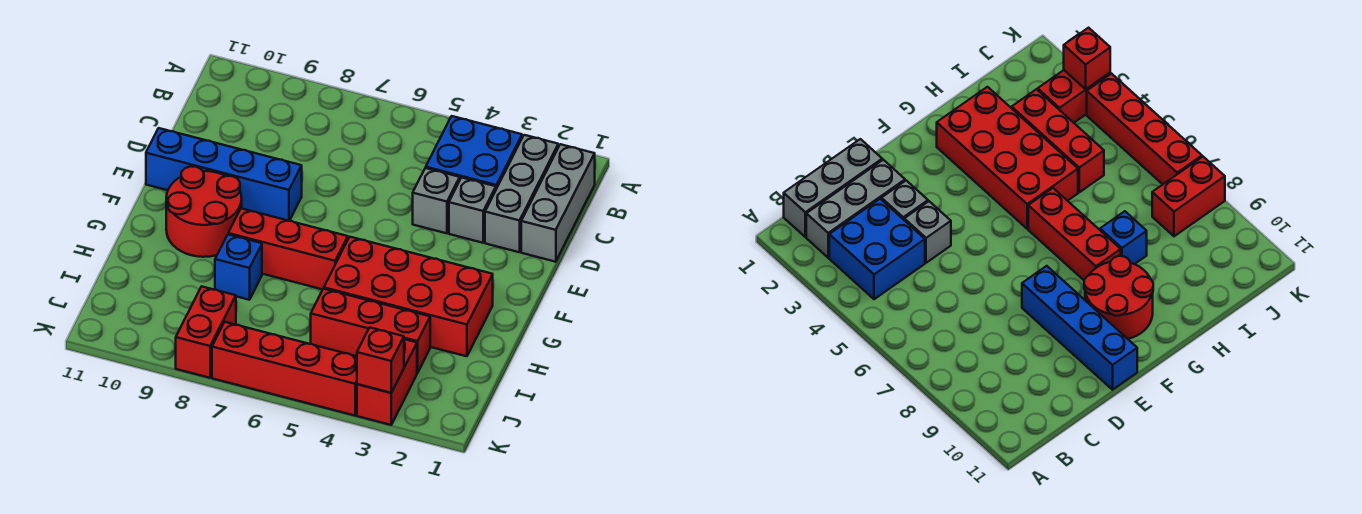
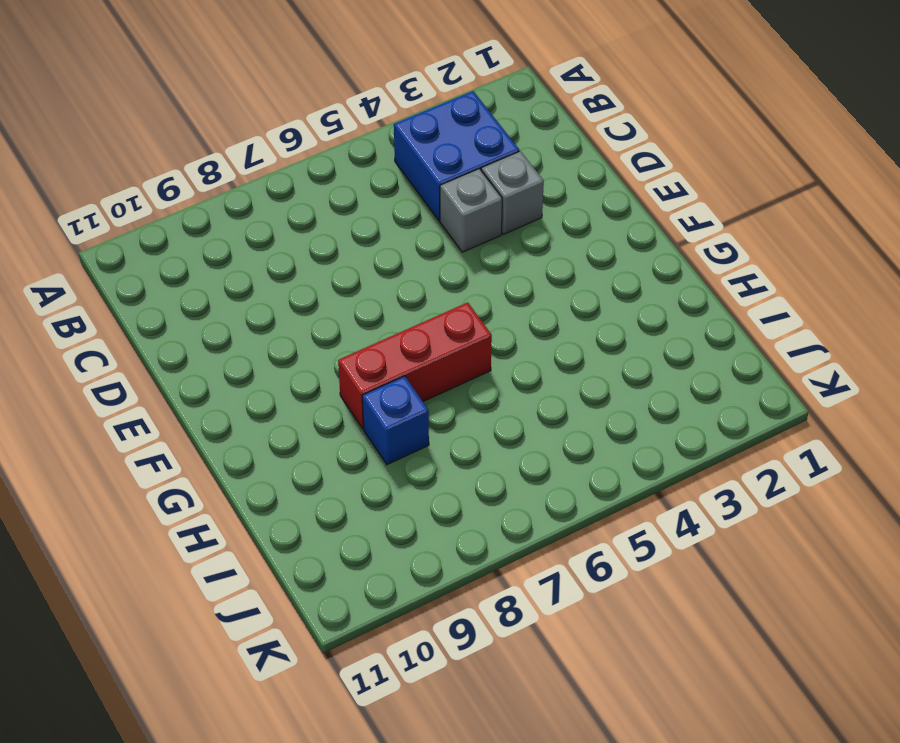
none -> grey 1x3 brick [521,144,595,262]
none -> grey 1x3 brick [485,135,558,252]
none -> blue 1x4 brick [146,128,302,221]

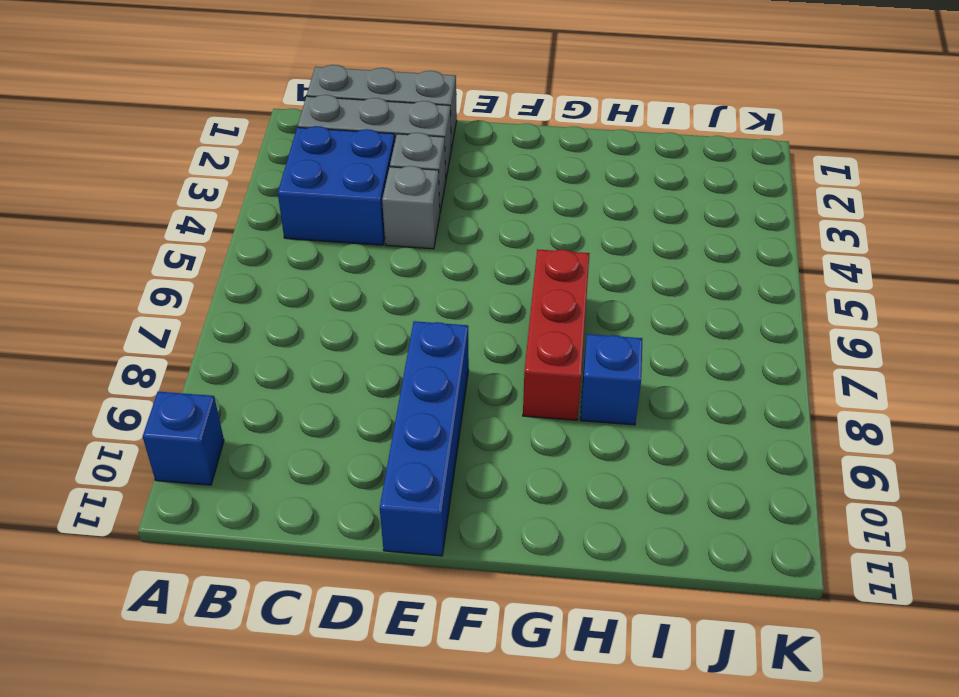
blue 1x1 brick [143,392,224,485] -> none
none -> red 2x2 round brick [166,166,242,257]
none -> red 2x4 brick [324,237,493,356]
none -> red 1x3 brick [311,289,430,373]

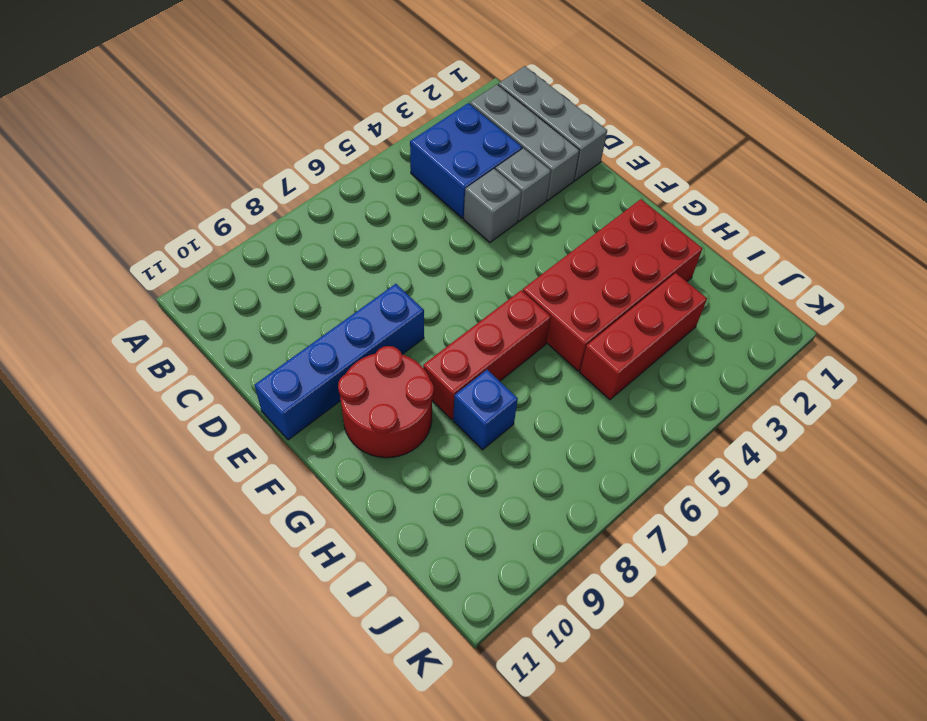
none -> red 1x2 brick [357,339,417,425]
none -> red 1x2 brick [176,286,236,378]
none -> red 1x4 brick [212,322,357,416]

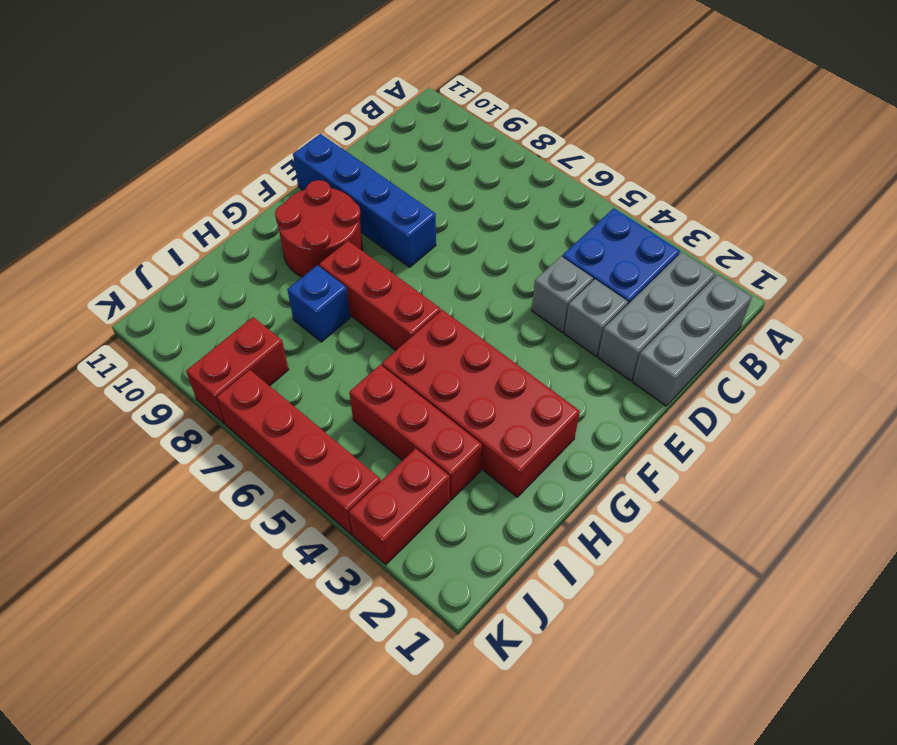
none -> red 1x1 brick [357,328,404,393]

